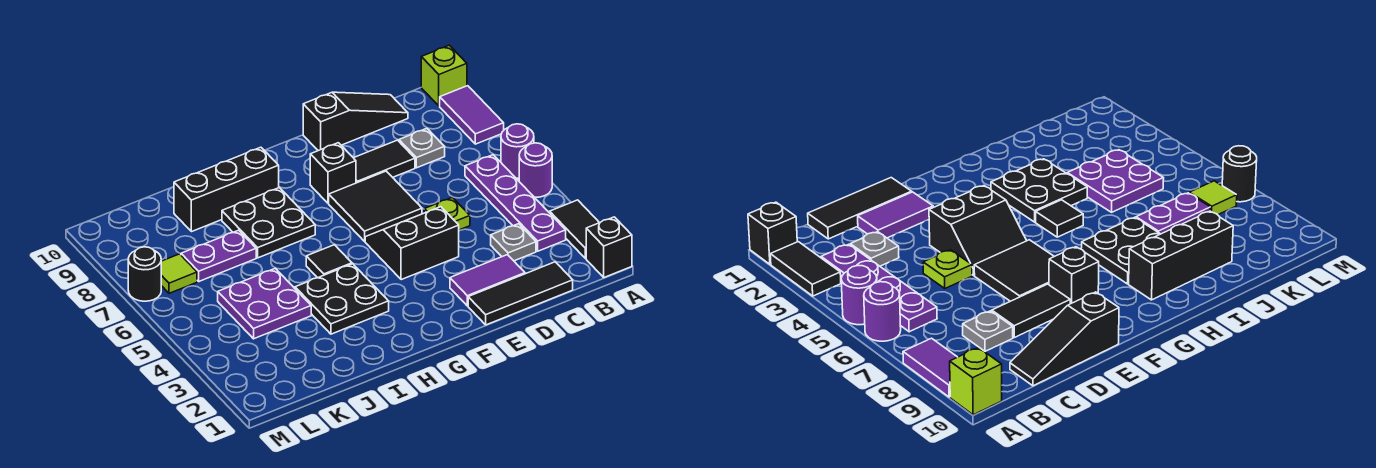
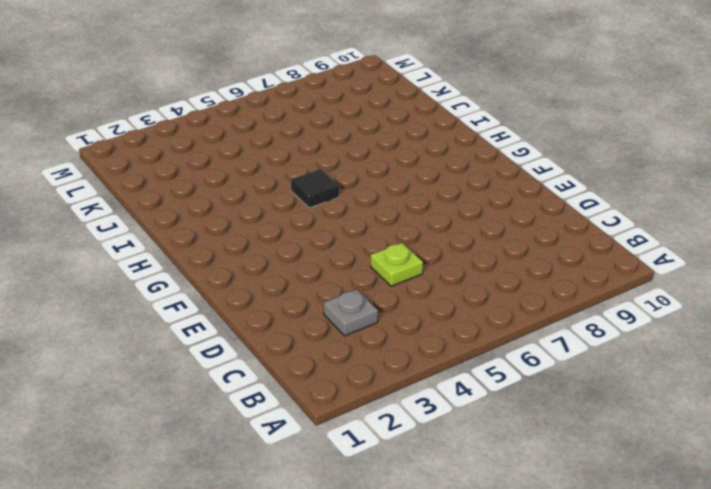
none -> black 1x1 brick [586,217,632,277]
none -> black 1x2 tile [550,200,599,259]
none -> purple 1x1 round brick [519,143,552,197]

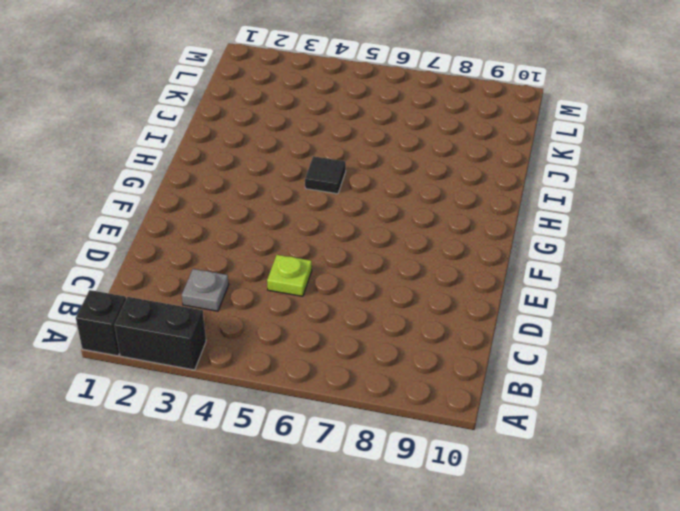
black 1x2 brick [114,297,206,370] -> black 1x2 tile [550,200,599,259]
none -> purple 1x1 round brick [519,143,552,197]
none -> purple 1x1 round brick [501,124,534,178]
none -> purple 1x2 tile [440,86,504,144]

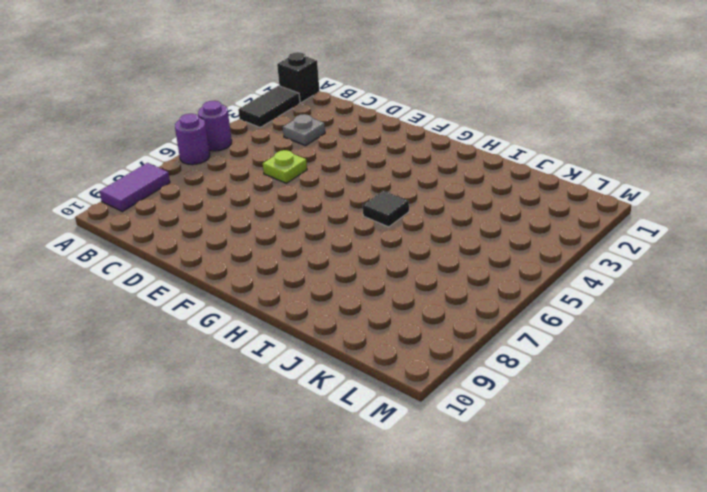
none -> lime 1x1 brick [421,45,467,106]
none -> purple 1x4 plate [465,155,566,251]
none -> black 1x3 tile [468,262,573,325]

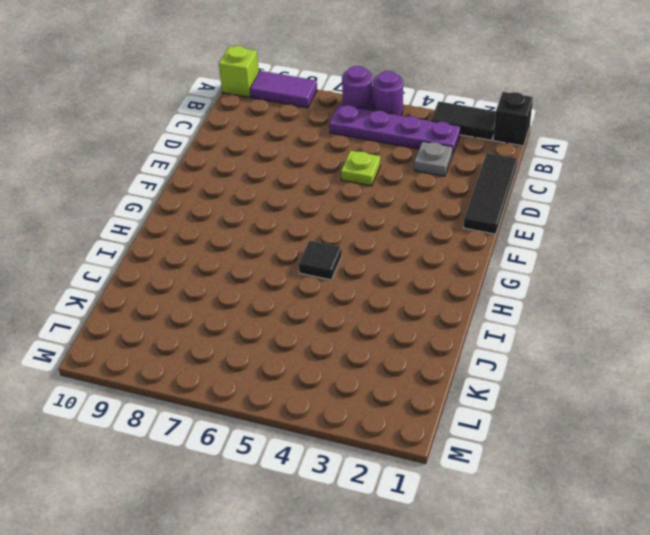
none -> grey 1x1 plate [399,128,445,168]
none -> black 1x3 slope [303,92,408,151]
none -> purple 1x2 tile [450,255,525,306]

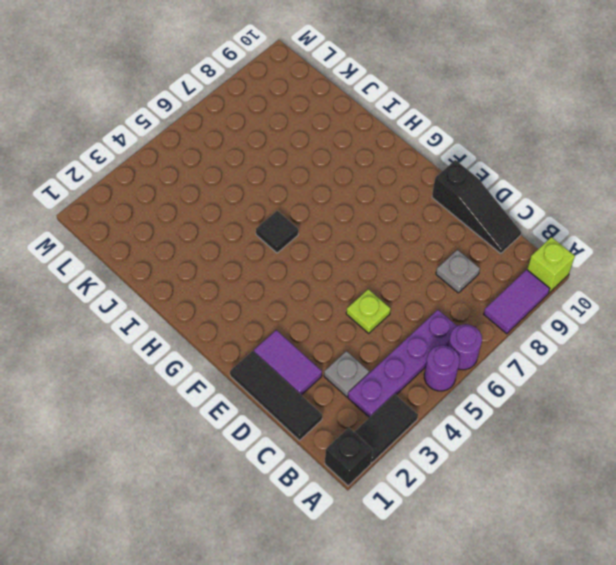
none -> black 1x2 tile [354,140,415,183]
none -> black 2x2 slope [365,207,459,280]
none -> black 2x2 tile [329,171,422,241]

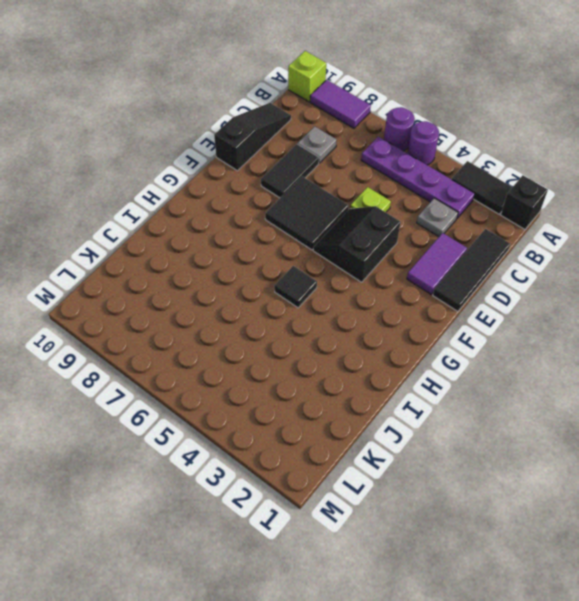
none -> black 1x1 brick [310,143,356,203]
none -> black 2x2 plate [295,264,389,334]
none -> black 2x2 plate [222,188,315,258]

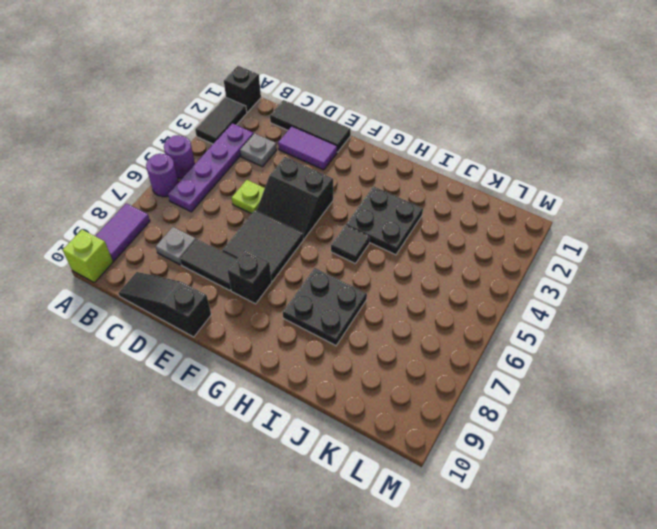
none -> black 1x3 brick [174,147,279,232]
none -> purple 2x2 plate [218,268,311,339]
none -> purple 1x2 plate [181,230,256,281]

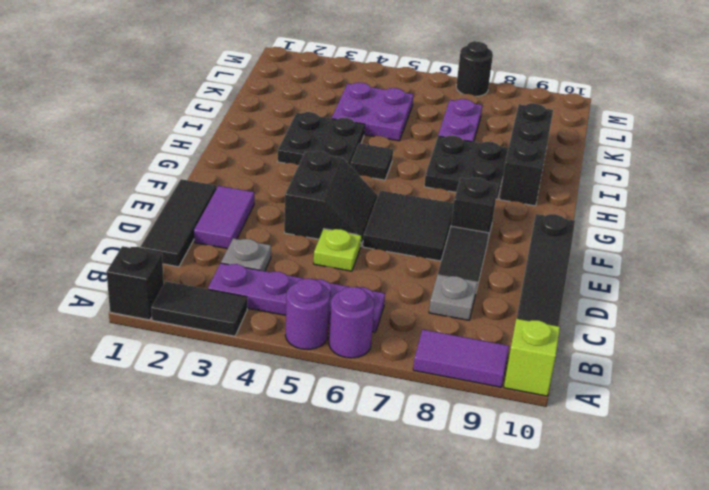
none -> lime 1x1 tile [161,254,197,293]

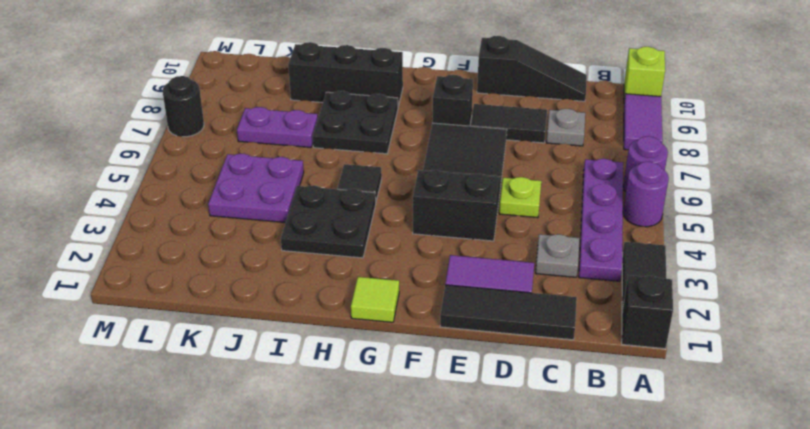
lime 1x1 tile [351,277,399,322] -> lime 1x1 tile moved to [161,254,197,293]

